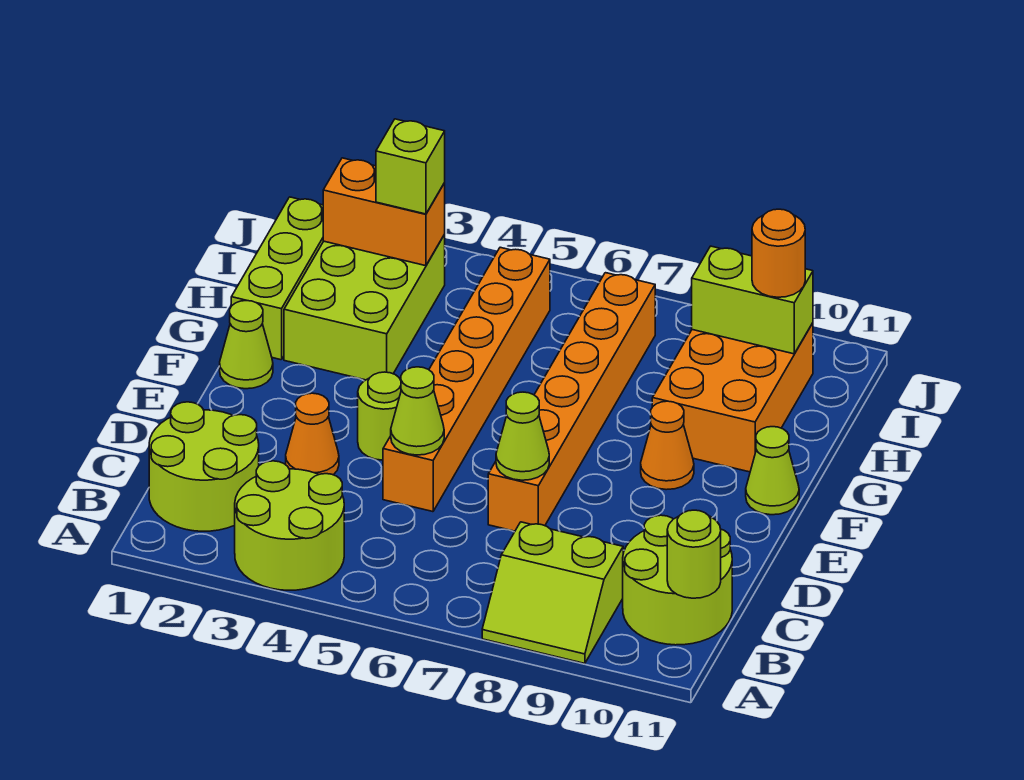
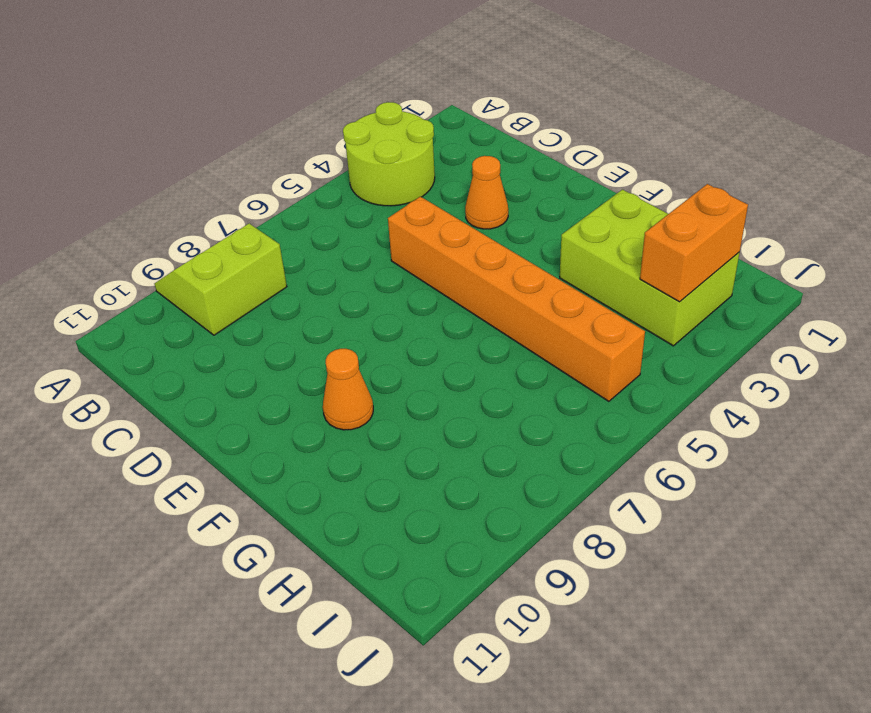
none -> lime 2x2 round brick [149,402,259,531]
none -> lime 2x2 round brick [623,515,732,645]
none -> orange 1x6 brick [488,273,655,531]

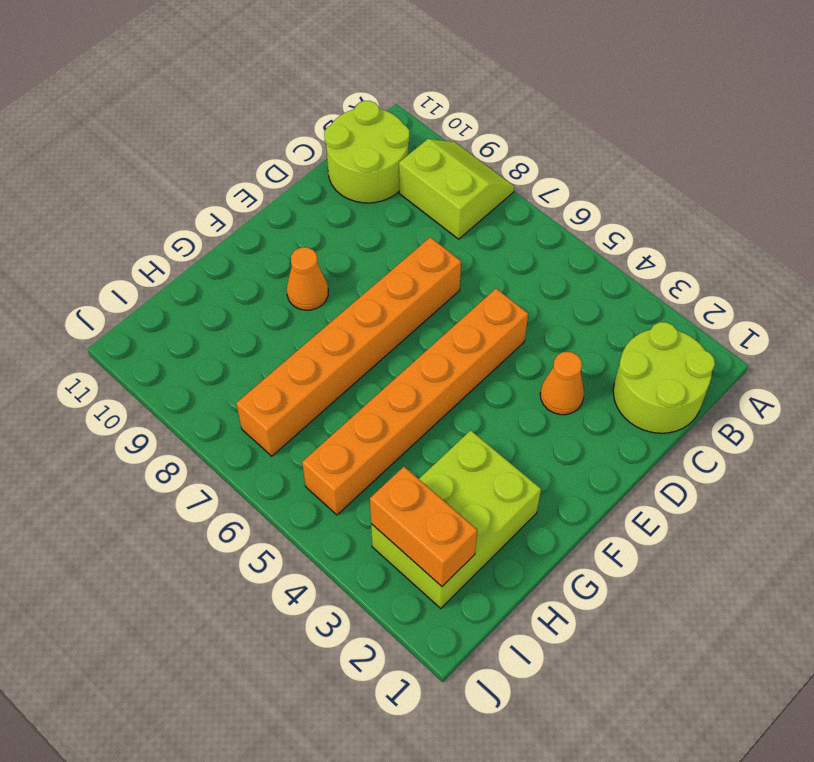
none -> lime 2x2 round brick [235,461,344,590]
none -> lime 1x1 round brick [358,372,401,460]
none -> lime 1x1 cone [220,301,273,389]

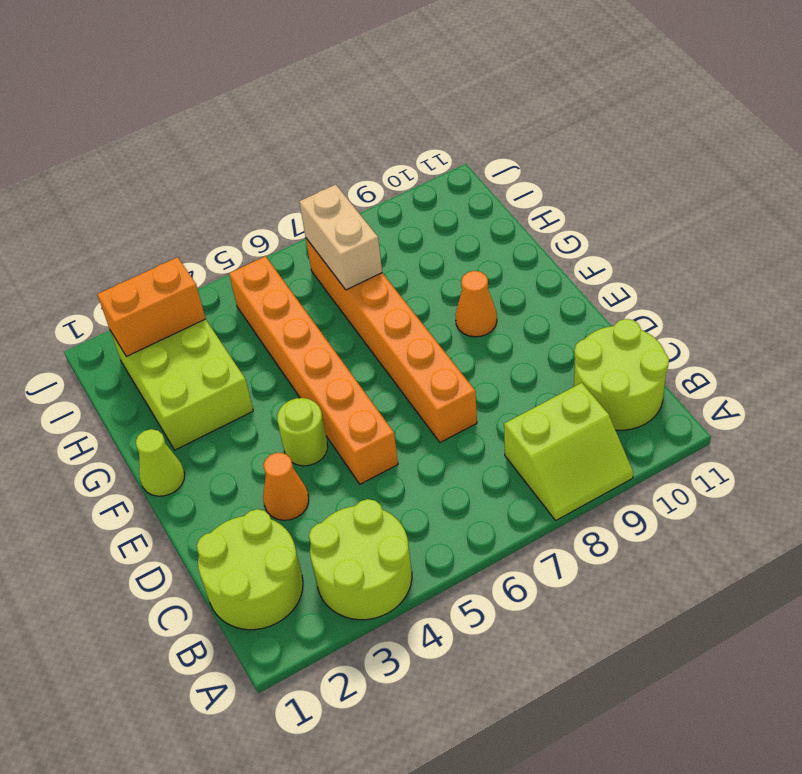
tan 1x2 brick [299,185,382,290] -> none
none -> lime 1x1 cone [746,427,799,515]
none -> lime 1x3 brick [231,197,323,360]
none -> orange 2x3 brick [652,323,813,472]

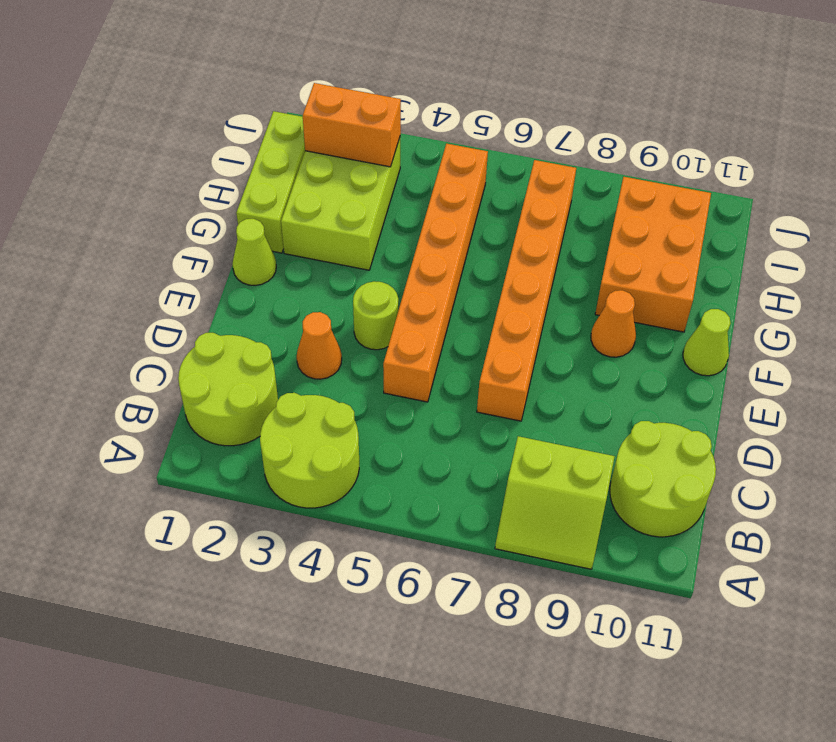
none -> lime 1x1 round brick [667,510,721,598]
none -> lime 1x1 cone [391,367,444,455]
none -> lime 1x1 cone [496,392,549,480]

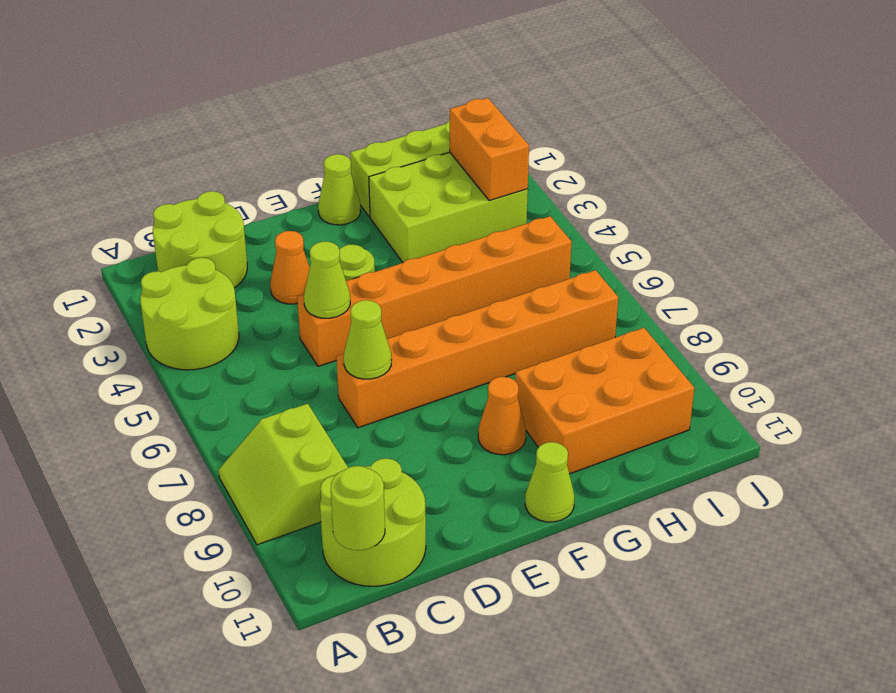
none -> lime 1x2 brick [692,246,813,354]
none -> lime 1x1 brick [376,119,445,214]
none -> orange 1x1 round brick [752,209,805,297]

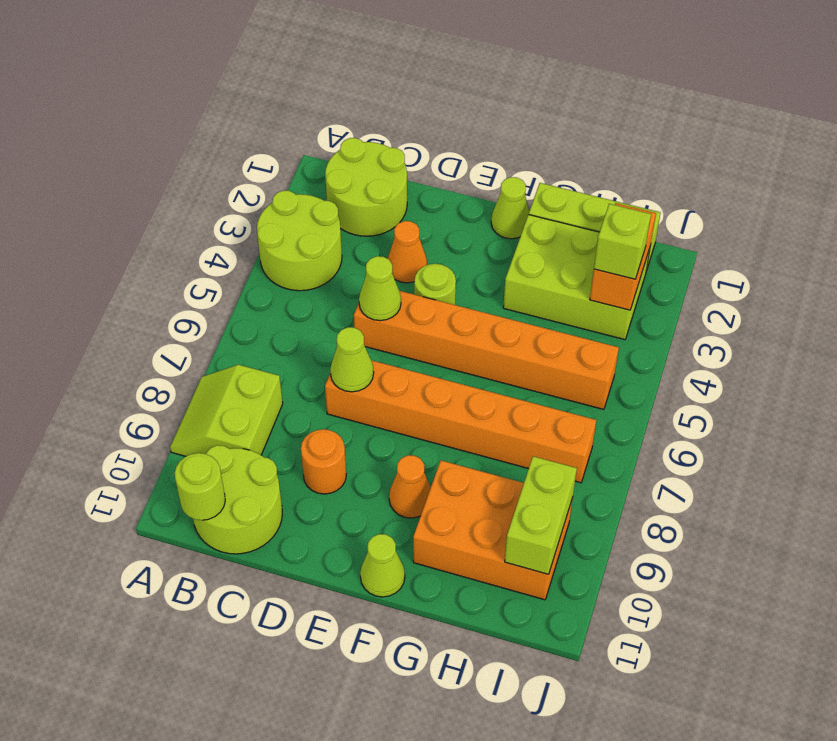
orange 1x1 round brick [301,429,346,494] -> orange 1x1 round brick moved to [752,209,805,297]

